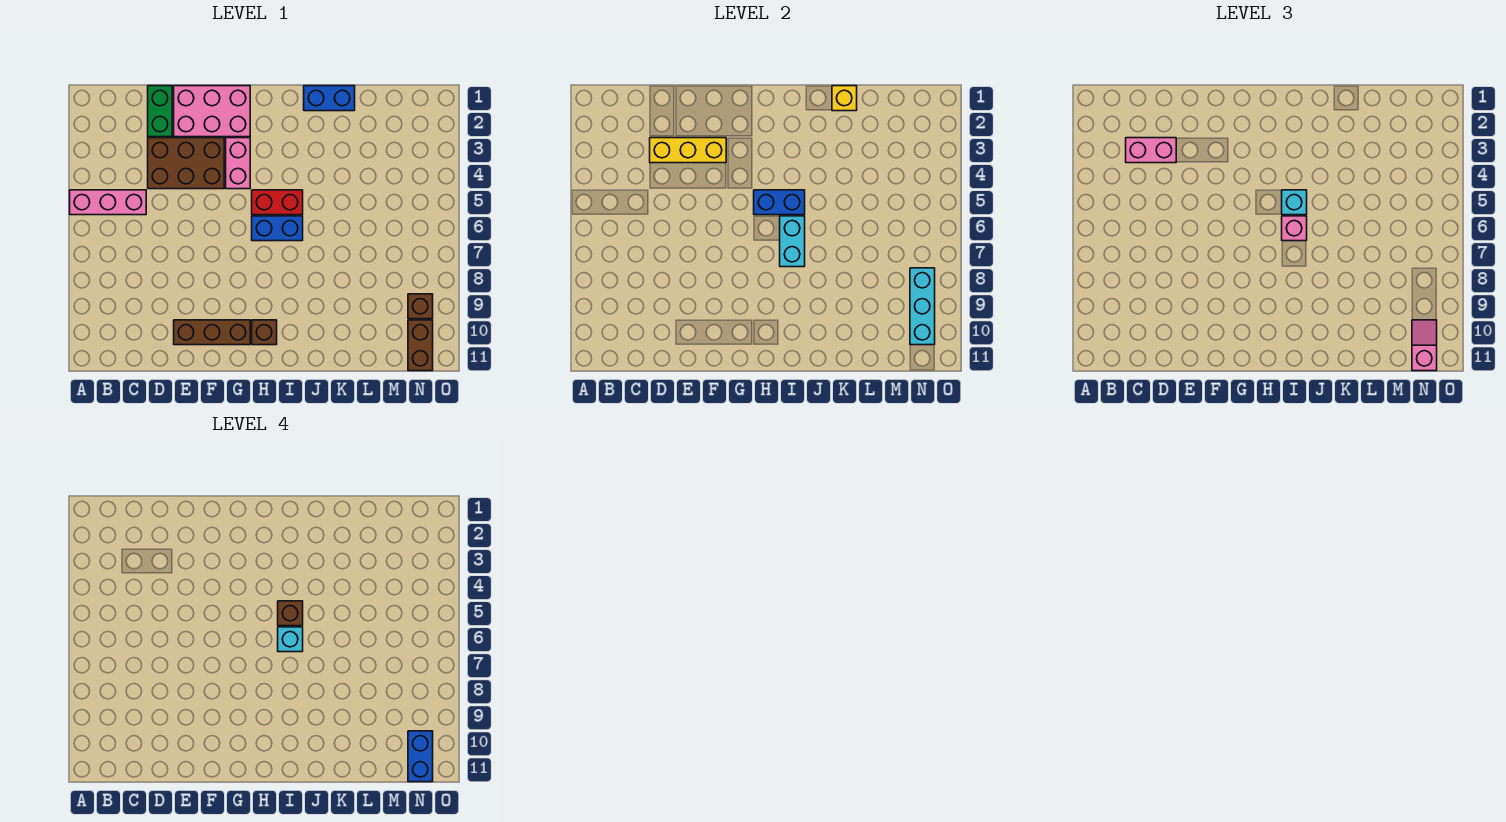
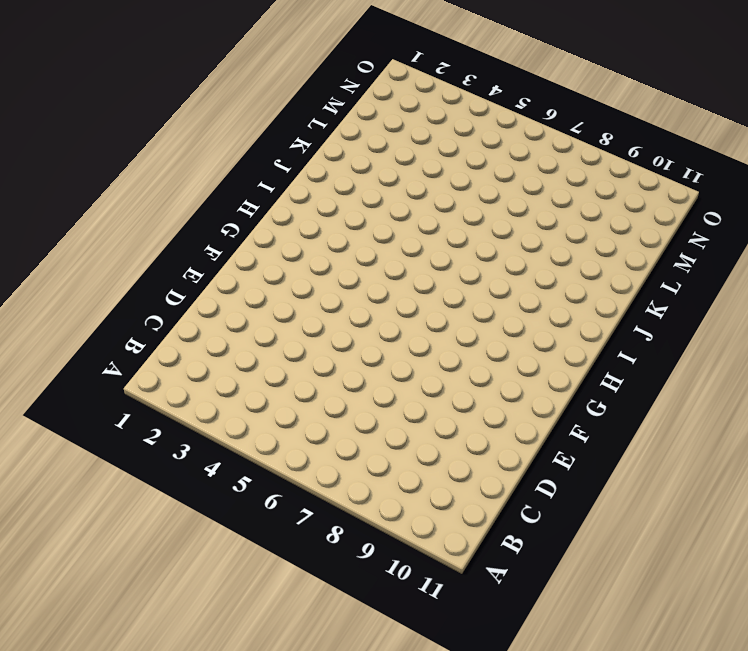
none -> pink 1x3 brick [70,190,146,215]
none -> green 1x2 brick [148,86,172,137]
none -> brown 2x3 brick [148,138,224,189]

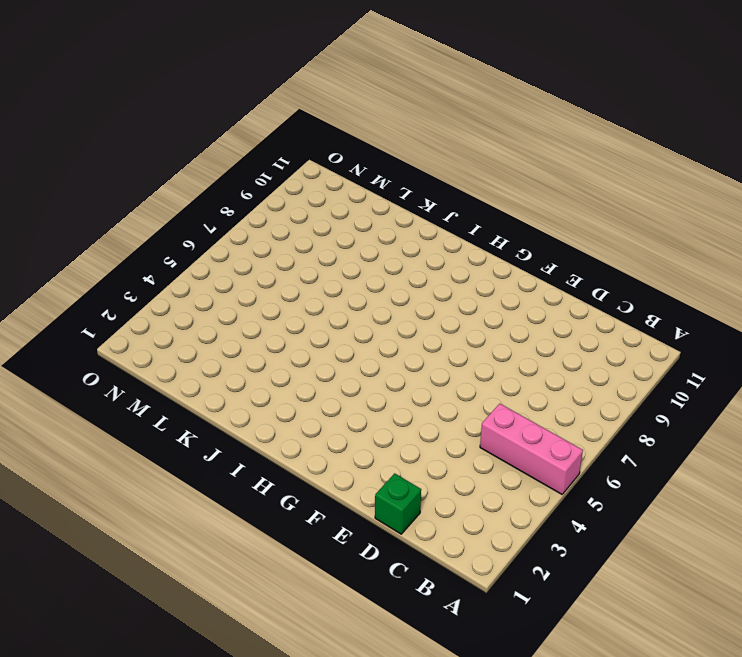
green 1x1 brick [375,473,421,534] -> green 1x2 brick [148,86,172,137]
none -> brown 2x3 brick [148,138,224,189]
none -> pink 2x3 brick [174,86,250,137]
none -> brown 1x3 brick [174,320,250,345]

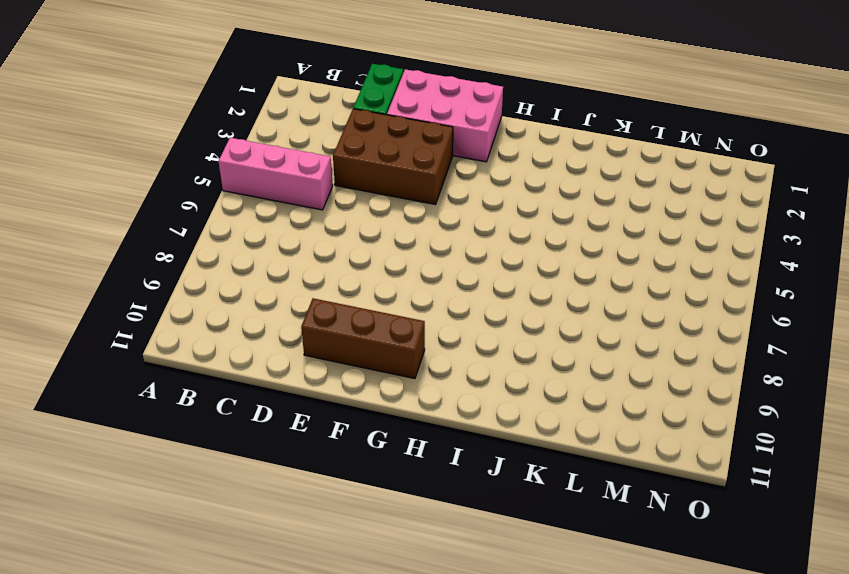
none -> pink 1x2 brick [226,138,250,189]
none -> red 1x2 brick [252,190,303,215]
none -> blue 1x2 brick [252,216,303,241]

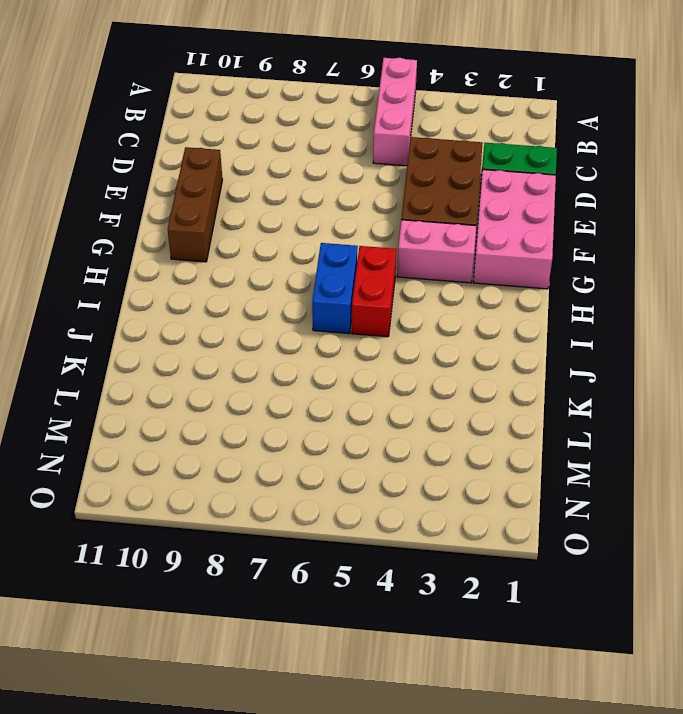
none -> brown 1x1 brick [252,320,277,345]
none -> blue 1x2 brick [304,86,355,111]
none -> brown 1x1 brick [408,294,433,319]

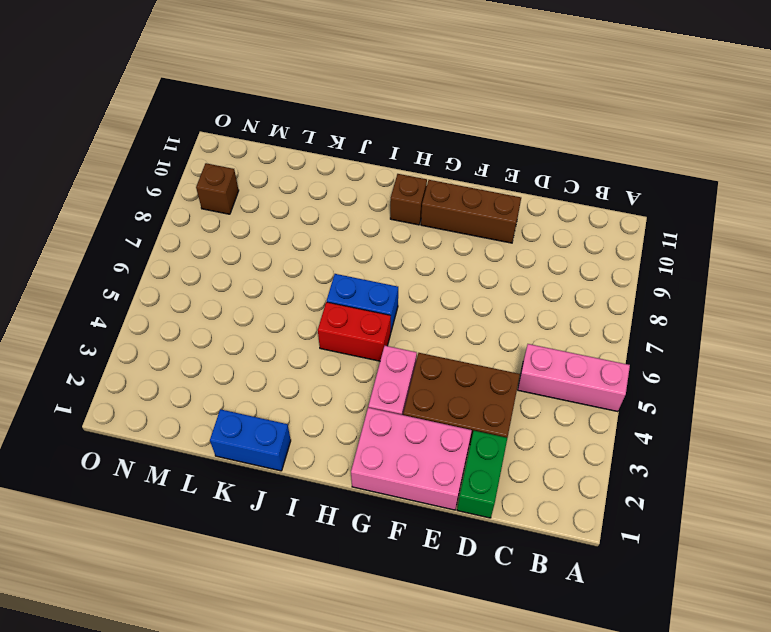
none -> brown 1x2 brick [408,320,433,371]
none -> yellow 1x3 brick [650,138,726,163]
none -> blue 1x2 brick [754,190,805,215]

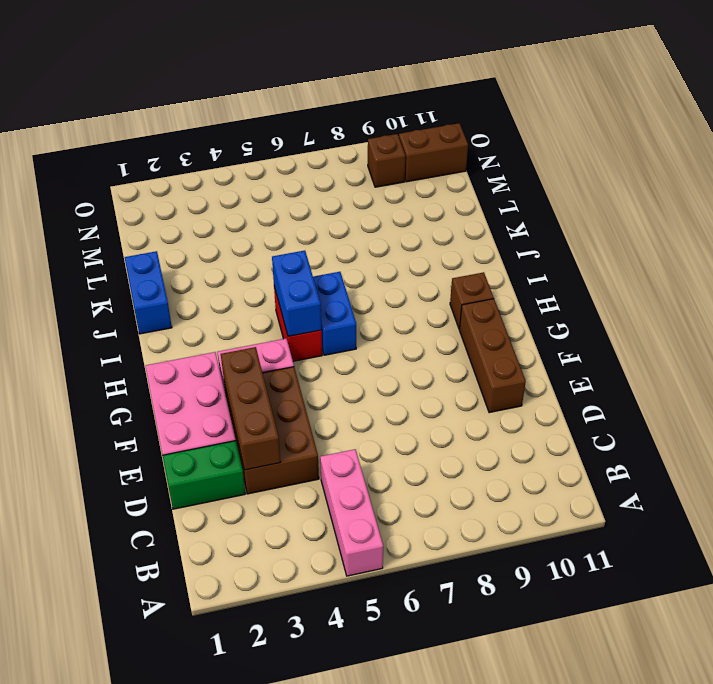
brown 1x3 brick [221,347,280,470] -> yellow 1x3 brick [650,138,726,163]
none -> cyan 1x2 brick [780,216,805,267]
none -> yellow 1x1 brick [832,86,857,111]
none -> cyan 1x3 brick [910,268,935,345]

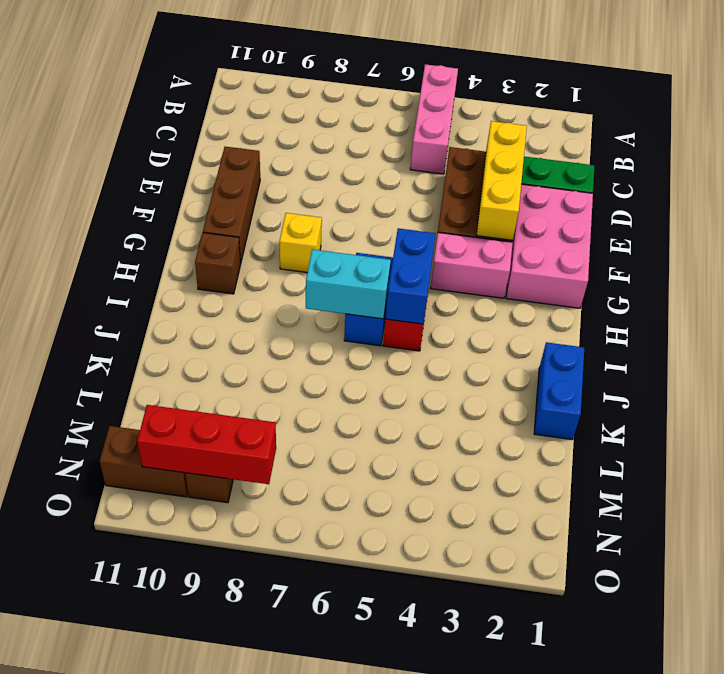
yellow 1x1 brick [279,213,322,272] -> yellow 1x1 brick moved to [832,86,857,111]
red 1x3 brick [137,405,276,484] -> cyan 1x3 brick [910,268,935,345]
none -> pink 1x2 brick [1126,138,1176,163]
none -> cyan 1x1 brick [1282,190,1307,215]
none -> pink 1x1 brick [1282,216,1307,241]

